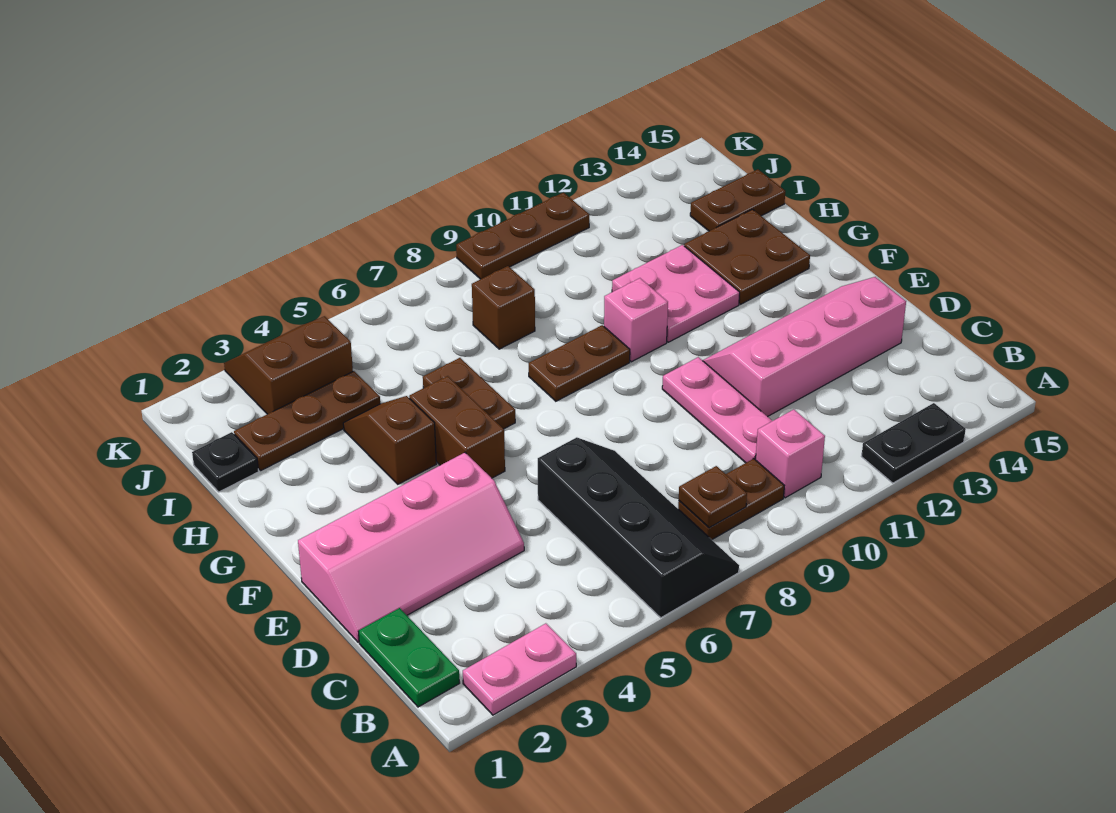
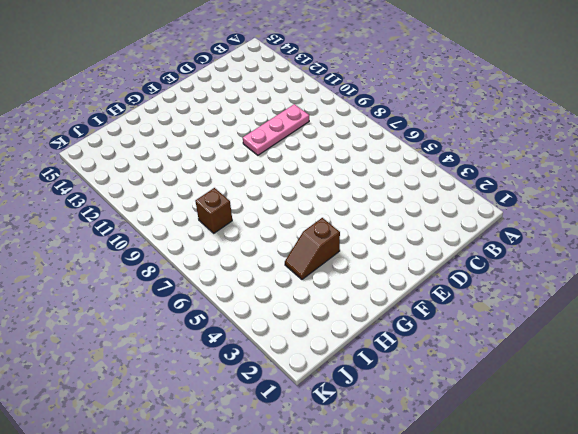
none -> pink 1x2 plate [463,623,576,715]
none -> black 2x4 slope [538,437,739,618]
none -> black 1x2 plate [861,403,966,483]

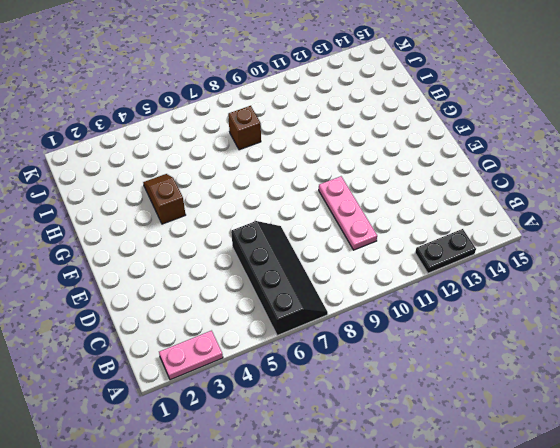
none -> green 1x2 plate [358,608,460,707]
none -> brown 1x2 plate [678,459,784,540]
none -> pink 1x1 brick [756,409,825,498]

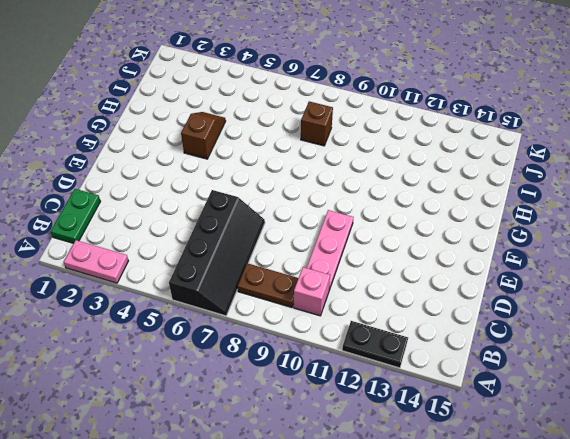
none -> pink 2x4 slope [298,453,524,642]
none -> pink 2x4 slope [702,277,906,417]
none -> brown 1x2 brick [409,376,505,478]

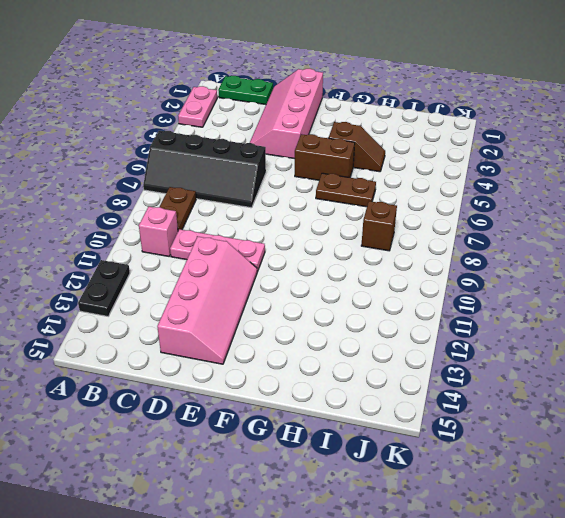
none -> brown 1x2 plate [529,325,630,401]
none -> pink 1x1 brick [604,278,668,362]
none -> pink 2x2 plate [612,245,740,342]

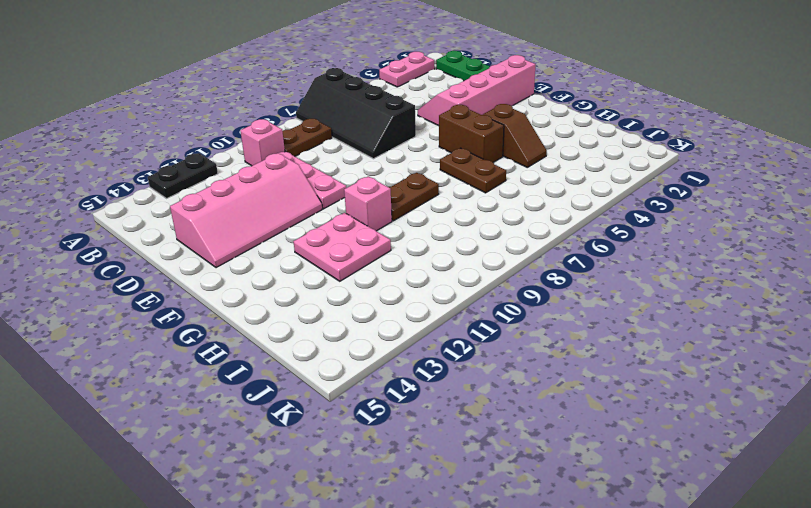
none -> brown 2x2 plate [684,209,810,304]
none -> black 1x1 plate [192,432,259,492]
none -> brown 1x3 plate [234,371,380,470]

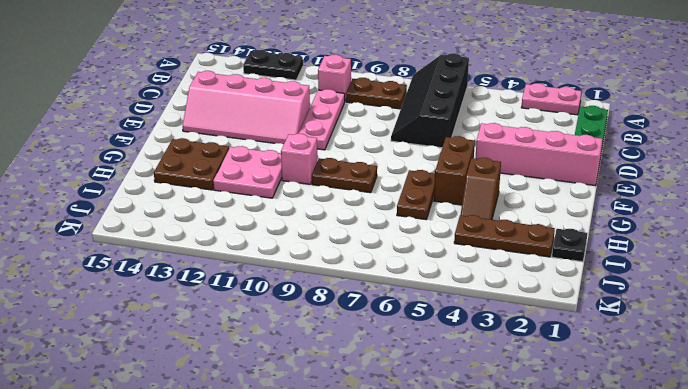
none -> brown 1x1 brick [472,266,535,349]
none -> brown 1x2 plate [690,169,785,231]
none -> brown 2x2 slope [224,316,353,414]

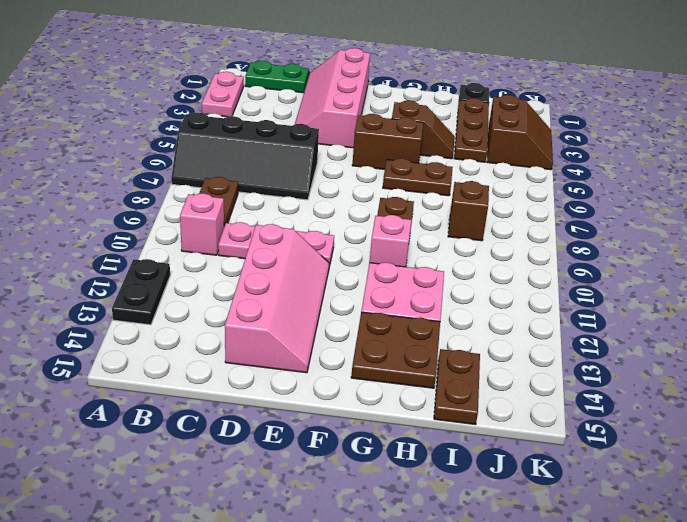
none -> brown 1x3 plate [456,193,589,279]
none -> brown 1x1 plate [679,466,747,528]

